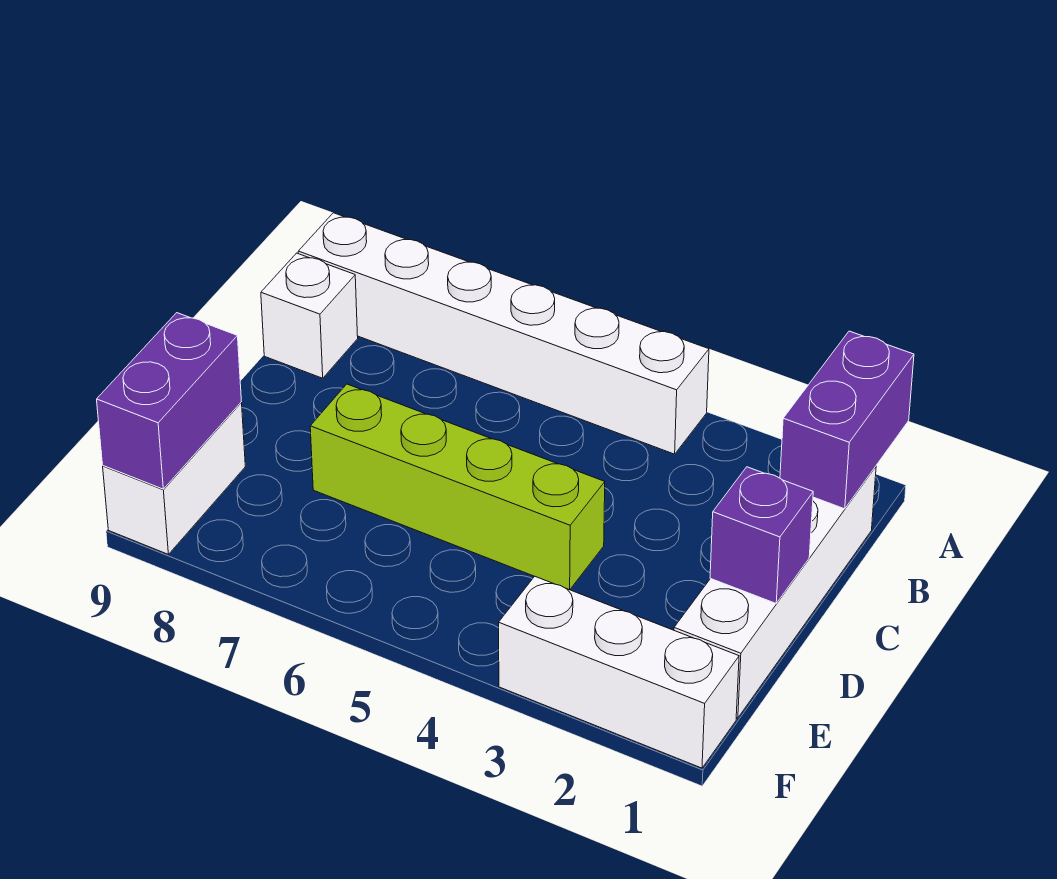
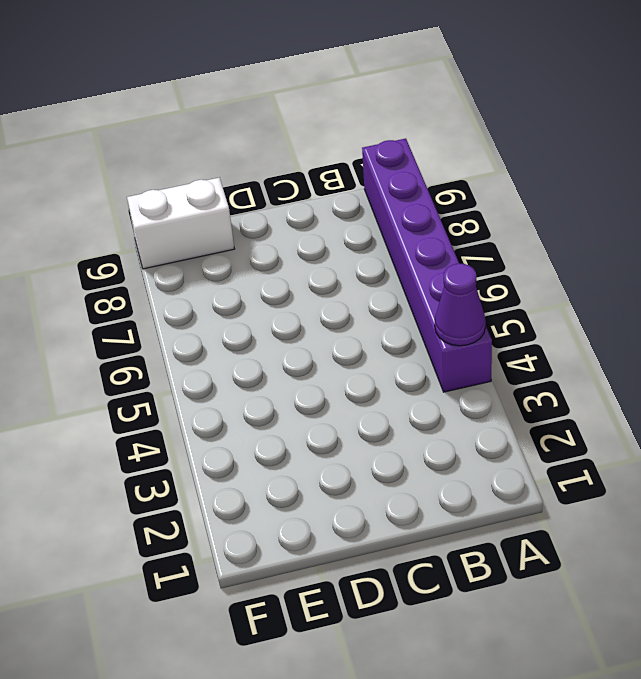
purple 1x6 brick [362,139,492,392] -> white 1x6 brick [298,213,709,454]
purple 1x1 cone [435,264,486,346] -> none
none -> white 1x4 brick [674,466,876,718]
none -> white 1x1 brick [261,253,358,378]

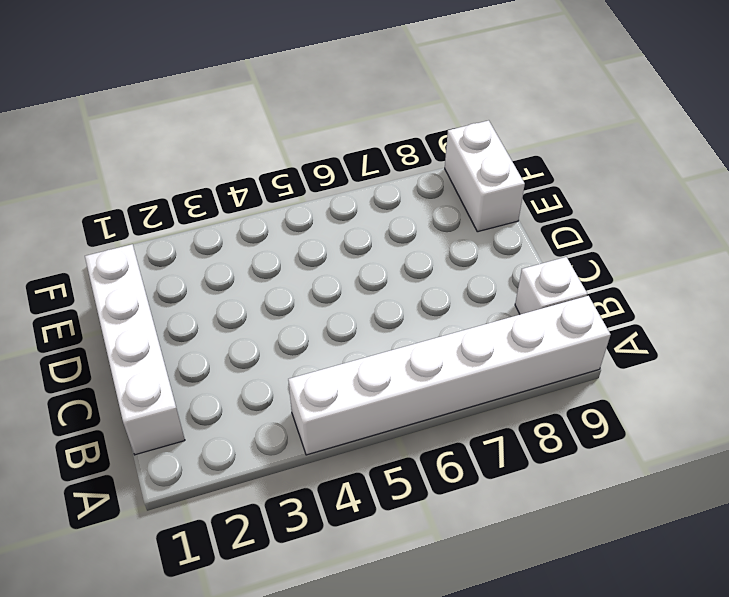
none -> lime 1x4 brick [310,384,605,590]
none -> white 1x3 brick [499,576,739,768]

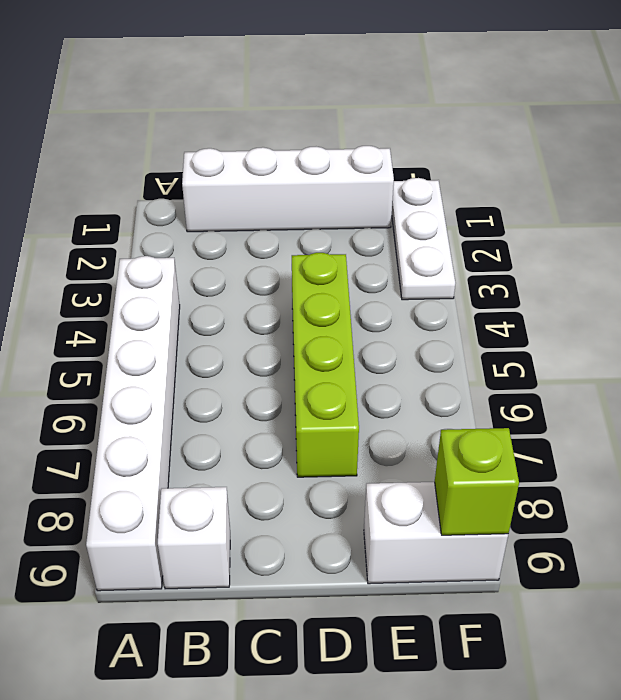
white 1x3 plate [392,178,455,300] -> white 1x3 brick [499,576,739,768]
lime 1x1 brick [435,428,519,535] -> purple 1x2 brick [97,313,241,489]
none -> purple 1x2 brick [780,331,914,509]
none -> purple 1x1 brick [710,467,813,603]

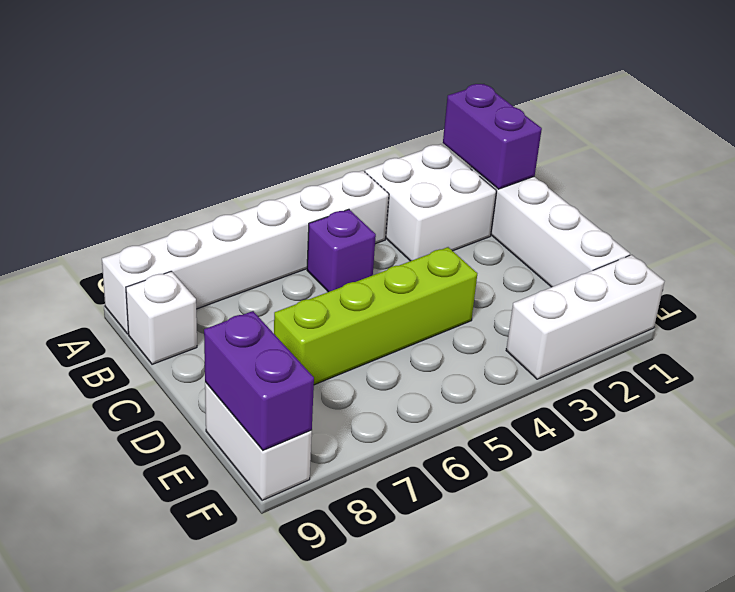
white 2x2 brick [365,144,496,261] -> none
purple 1x1 brick [307,209,376,292] -> purple 1x1 brick moved to [710,467,813,603]

